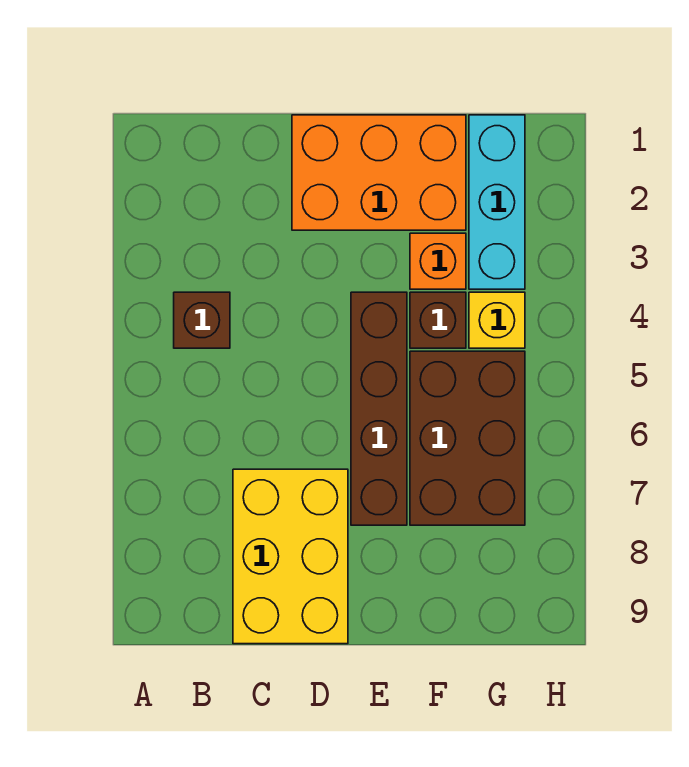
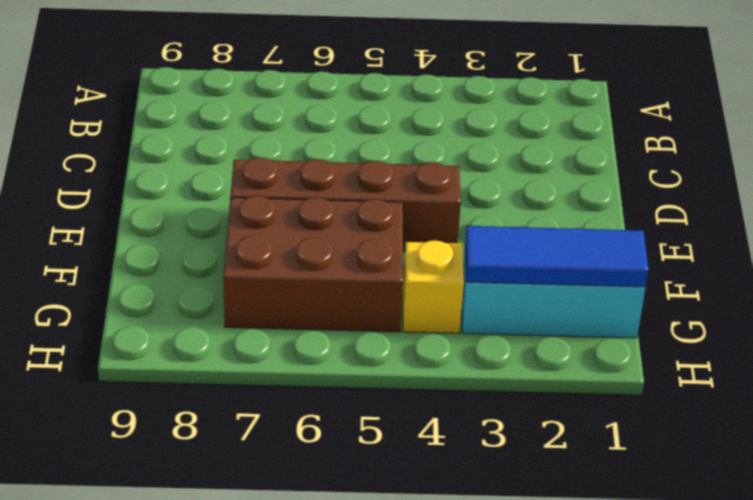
blue 1x3 tile [465,226,649,287] -> none
none -> brown 1x1 brick [174,292,230,348]
none -> yellow 2x3 brick [233,469,348,644]

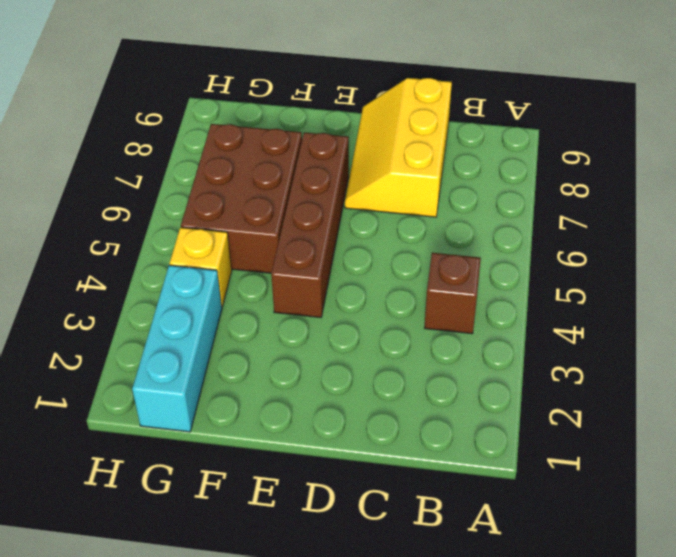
yellow 2x3 slope [345,78,452,217] -> yellow 2x3 brick [233,469,348,644]
none -> orange 2x3 brick [292,115,466,230]
none -> orange 1x1 brick [410,233,466,289]

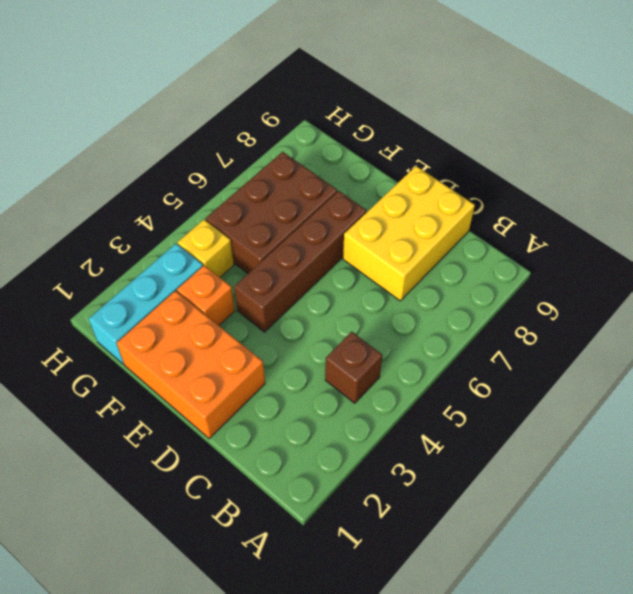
none -> brown 1x1 brick [410,292,466,348]

